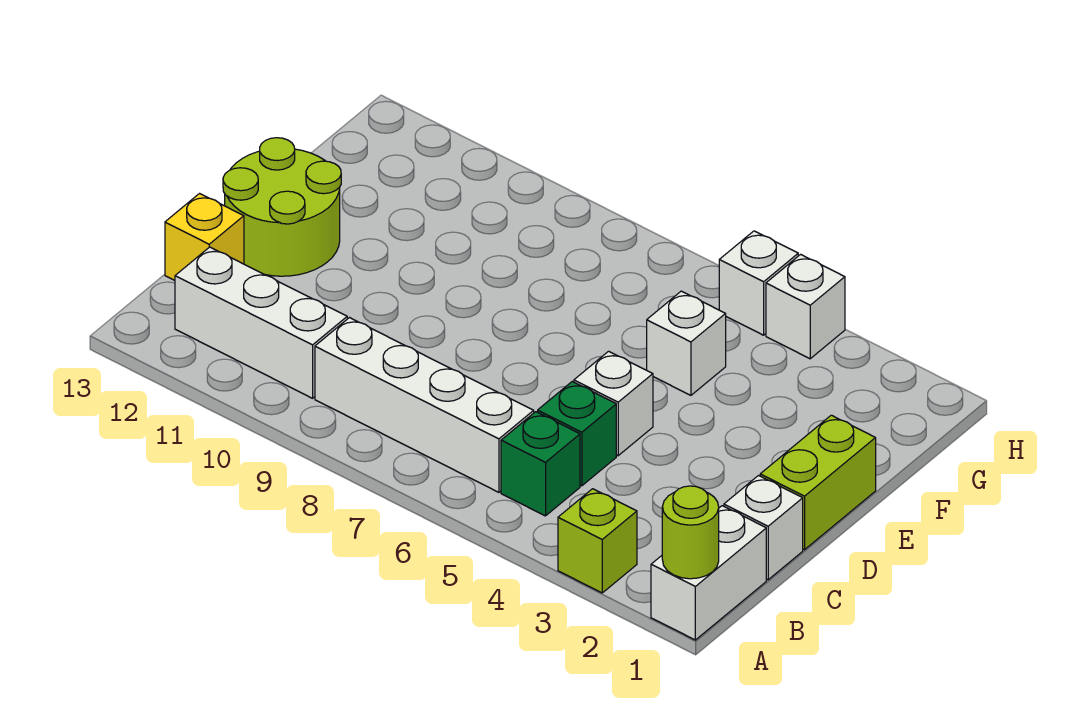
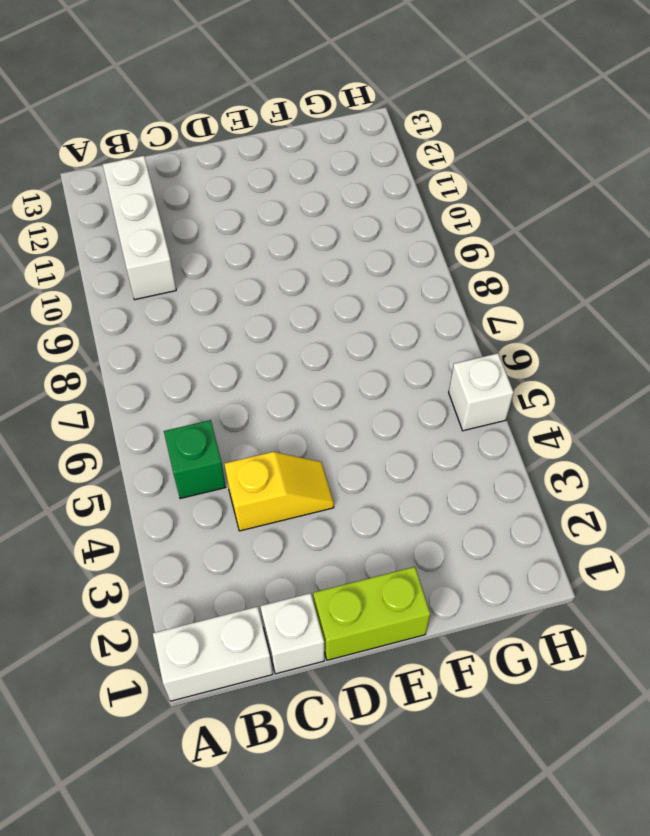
yellow 1x2 slope [224,452,334,531] -> none
none -> lime 1x1 brick [558,489,637,593]
none -> white 1x4 brick [315,318,534,492]
none -> green 1x1 brick [538,382,616,486]

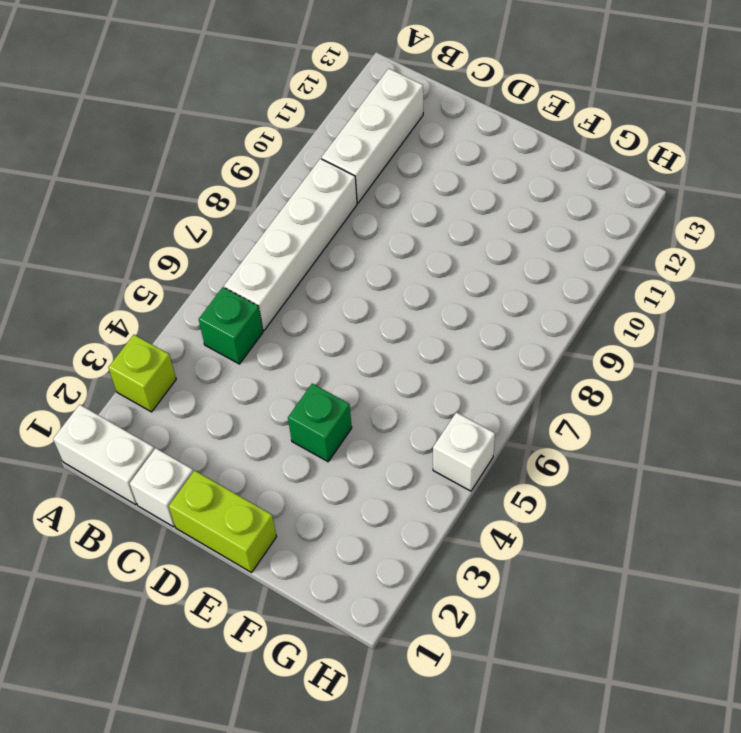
green 1x1 brick [288,384,352,462] -> green 1x1 brick moved to [538,382,616,486]
none -> yellow 1x1 brick [165,194,244,280]
none -> white 1x1 brick [574,351,653,456]
none -> lime 2x2 round brick [223,138,341,276]

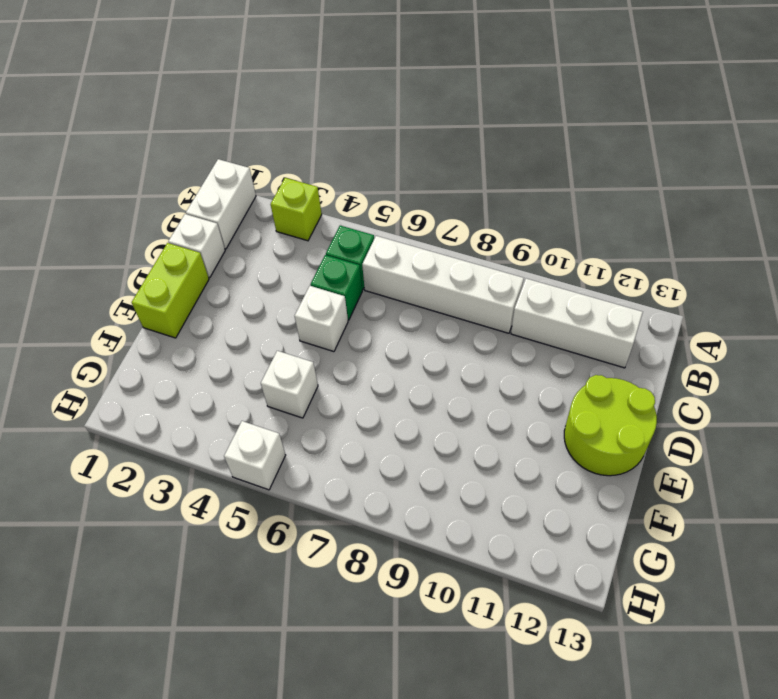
none -> yellow 1x1 brick [165,194,244,280]
none -> white 1x1 brick [766,254,845,359]
none -> lime 1x1 round brick [662,486,719,579]

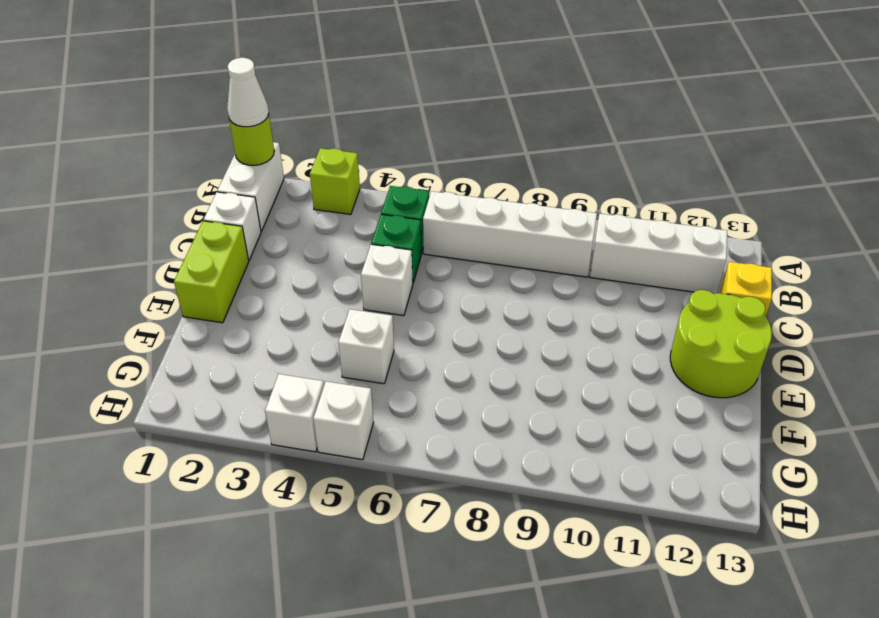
white 1x1 cone [227,58,269,127] -> none

